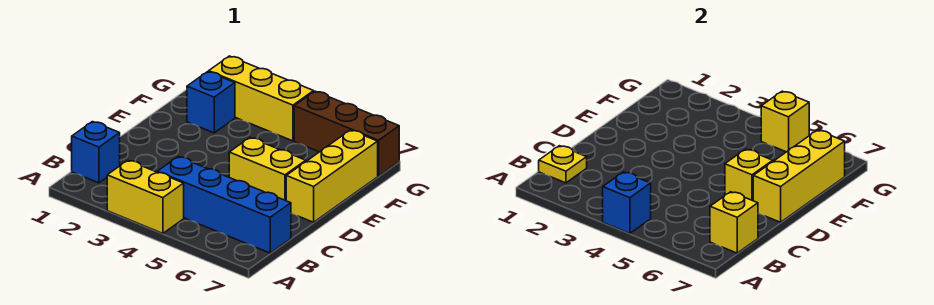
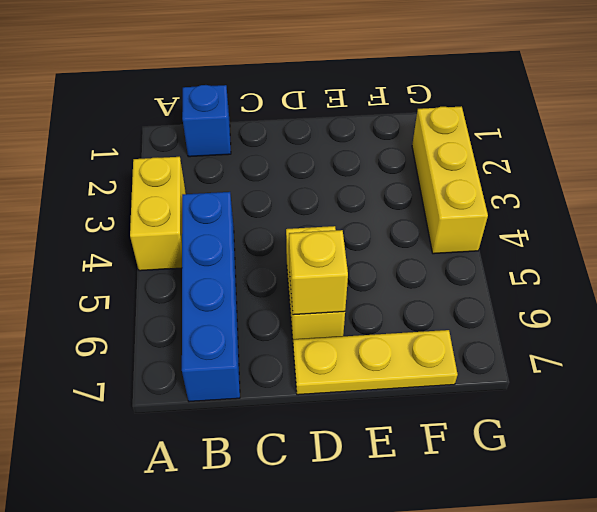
yellow 1x3 plate [293,330,458,395] -> yellow 1x3 brick [286,130,378,222]
none -> blue 1x1 brick [187,72,235,133]
none -> brown 1x3 brick [294,91,399,176]
none -> blue 1x1 brick [603,172,651,233]

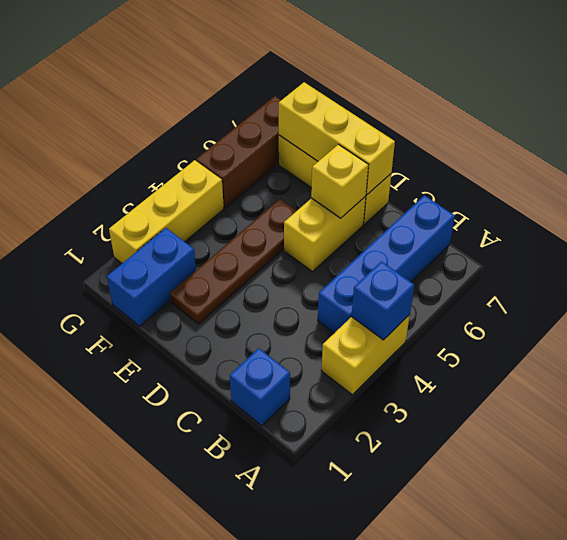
brown 1x4 plate [170,199,297,324] -> none
blue 1x2 brick [107,228,196,326] -> blue 1x1 brick [187,72,235,133]
none -> yellow 1x1 plate [539,146,587,183]
none -> yellow 1x1 brick [710,192,758,253]
none -> yellow 1x1 brick [761,91,809,152]

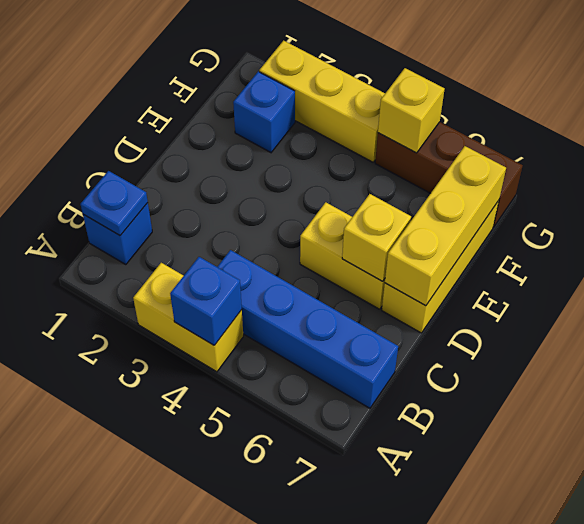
blue 1x1 plate [80,171,148,236] -> yellow 1x1 plate [539,146,587,183]
none -> yellow 1x1 brick [710,192,758,253]

